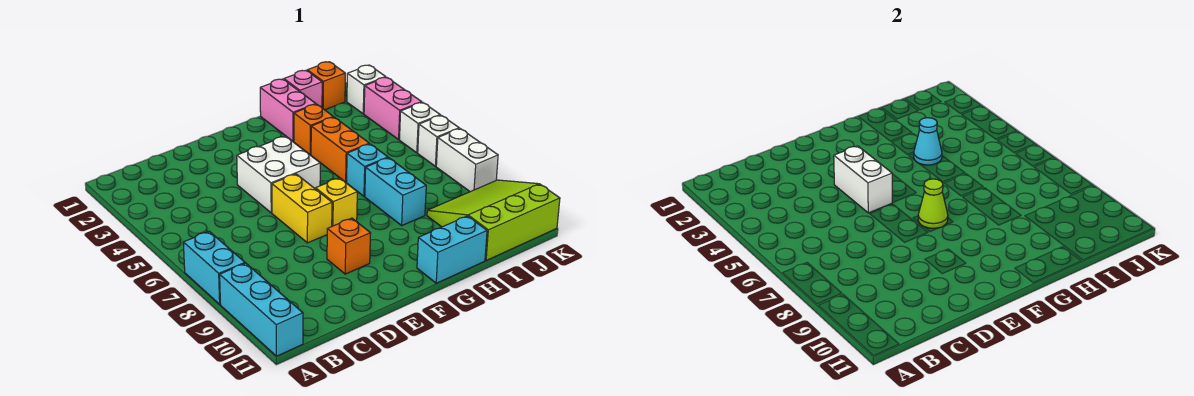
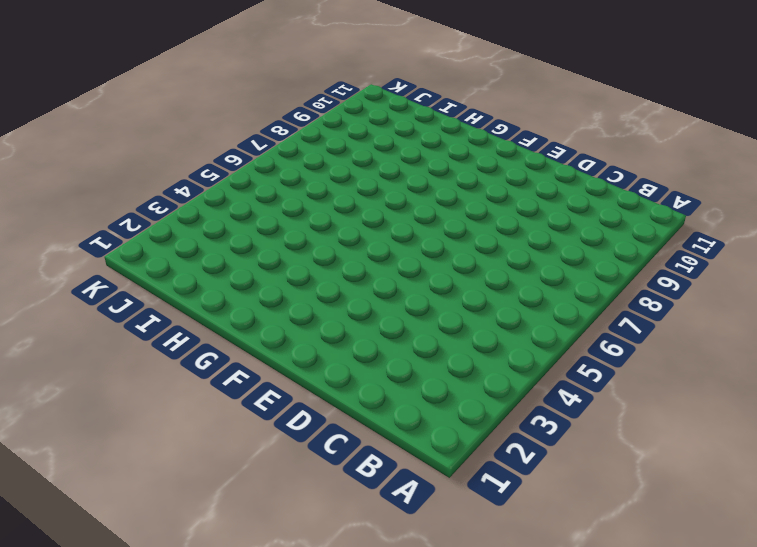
none -> cyan 1x2 brick [183,231,245,304]
none -> cyan 1x3 brick [220,263,303,356]
none -> white 2x2 brick [237,136,320,213]

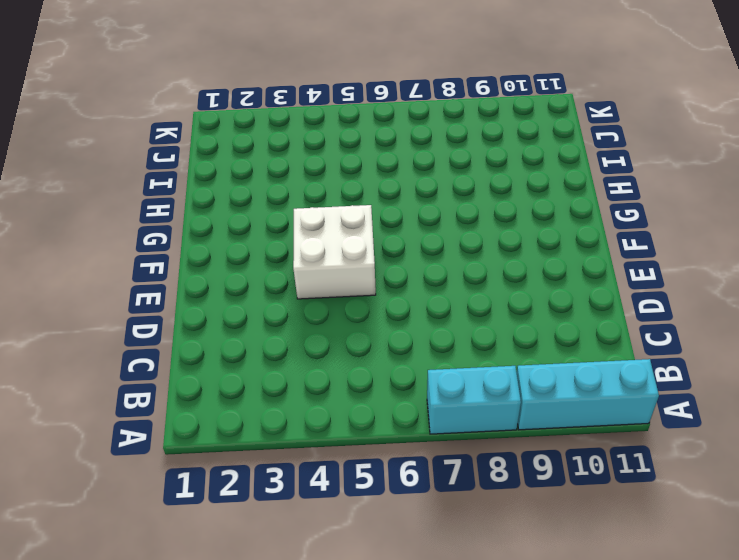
none -> yellow 1x2 brick [272,174,332,243]
none -> orange 1x1 brick [327,218,371,274]
none -> yellow 1x1 brick [316,178,357,226]

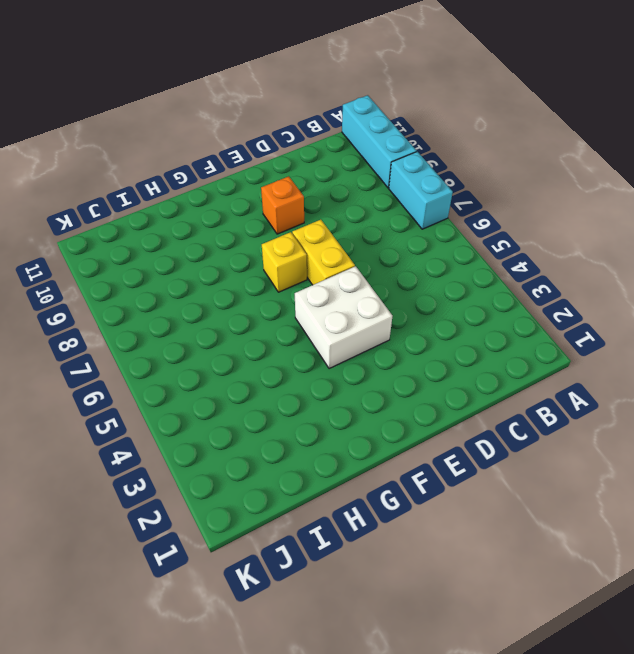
none -> cyan 1x2 brick [417,216,487,283]
none -> pink 1x2 brick [260,79,316,142]
none -> orange 1x1 brick [294,104,333,155]

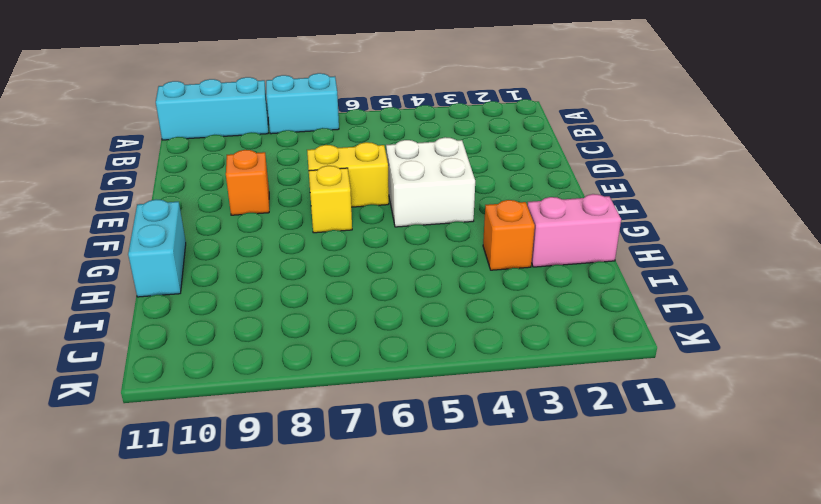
none -> orange 1x2 brick [311,117,369,182]
none -> cyan 1x1 brick [347,144,388,196]
none -> cyan 1x2 brick [365,158,426,225]

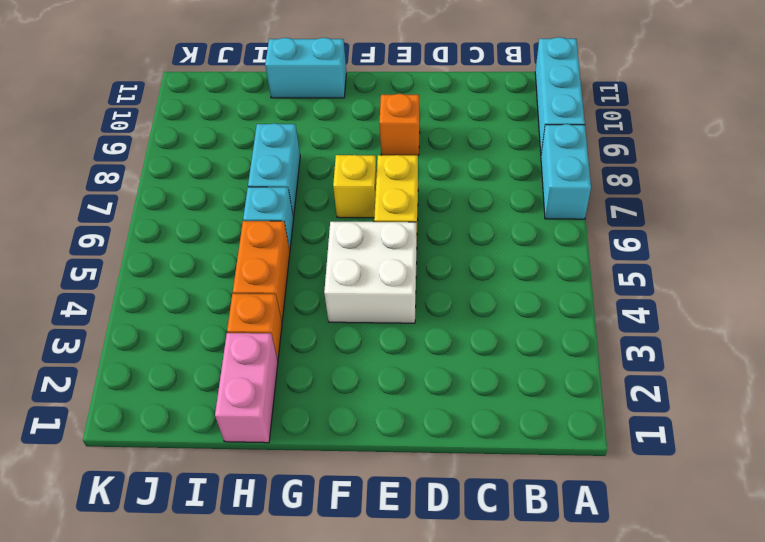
none -> pink 1x1 brick [284,70,322,108]
none -> lime 3x3 slope [427,180,560,261]
none -> orange 1x1 brick [307,62,345,110]

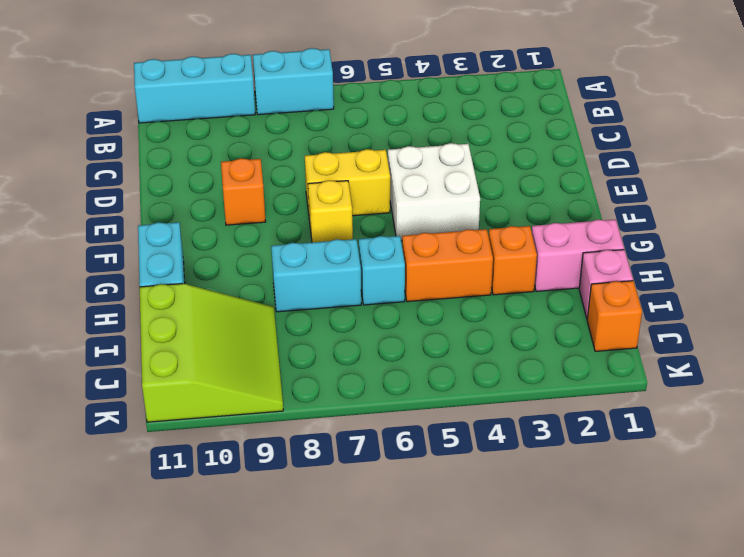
none -> white 1x1 brick [347,65,386,114]
none -> pink 1x2 brick [364,77,422,139]
none -> white 1x1 brick [400,102,440,153]

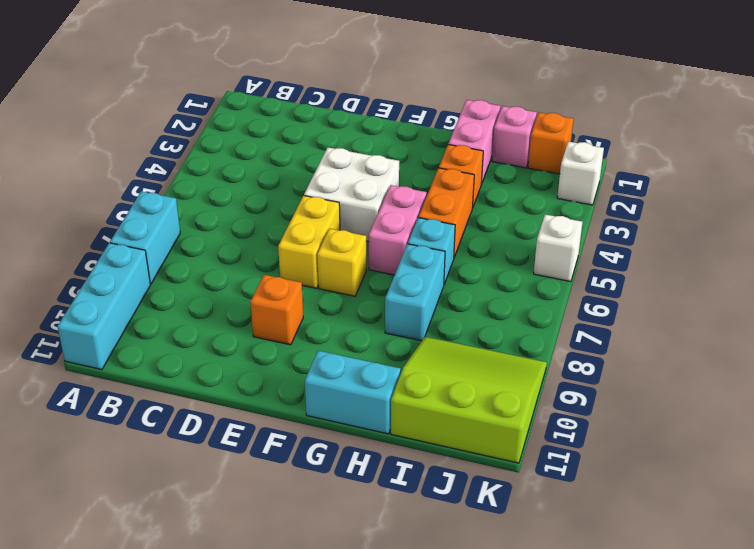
pink 1x2 brick [369,185,427,275] -> pink 1x2 brick moved to [364,77,422,139]
none -> white 1x1 brick [418,115,459,166]
none -> white 1x2 brick [436,129,498,192]
none -> white 1x2 brick [834,146,892,213]

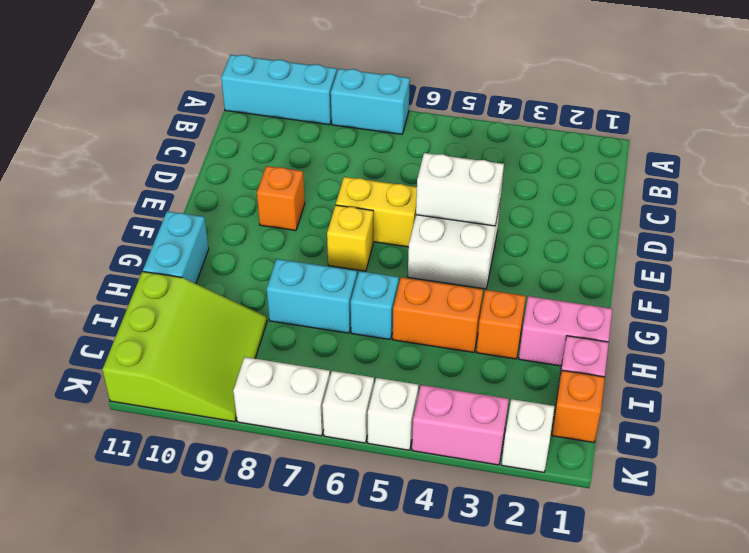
none -> lime 1x1 cone [918,179,948,228]
none -> cyan 1x1 cone [914,118,942,165]

